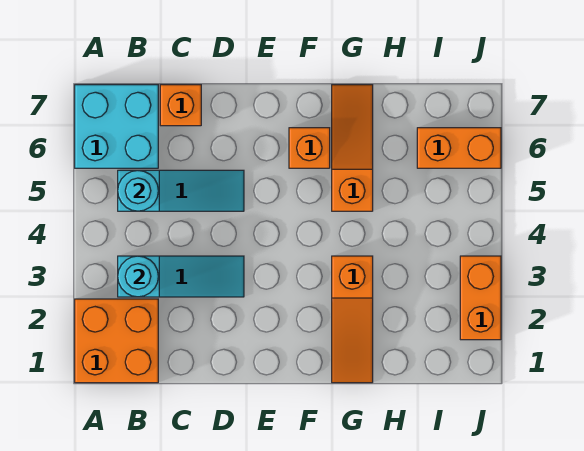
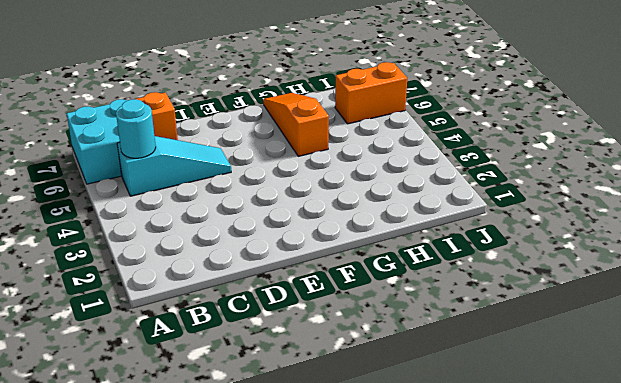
none -> orange 2x2 brick [75,299,158,383]
none -> cyan 1x3 slope [118,256,244,297]
none -> orange 1x1 brick [289,128,330,168]

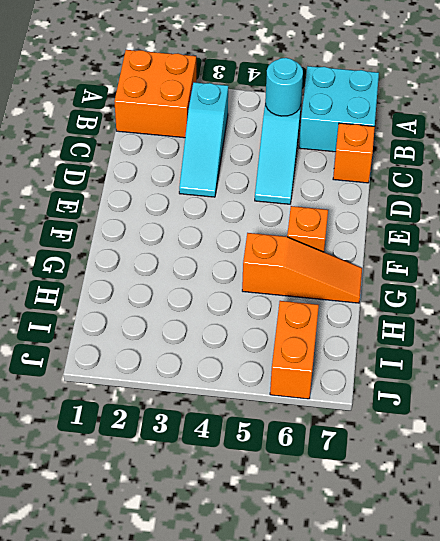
none -> orange 1x3 slope [332,256,373,383]
none -> orange 1x2 brick [460,256,501,340]
none -> cyan 1x1 round brick [118,256,158,297]

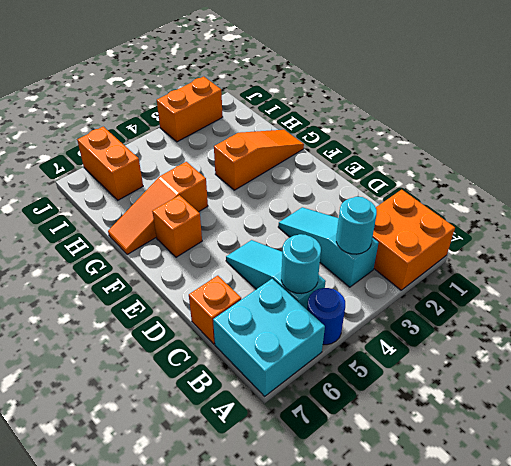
blue 1x1 round brick [307,288,345,345] -> none

